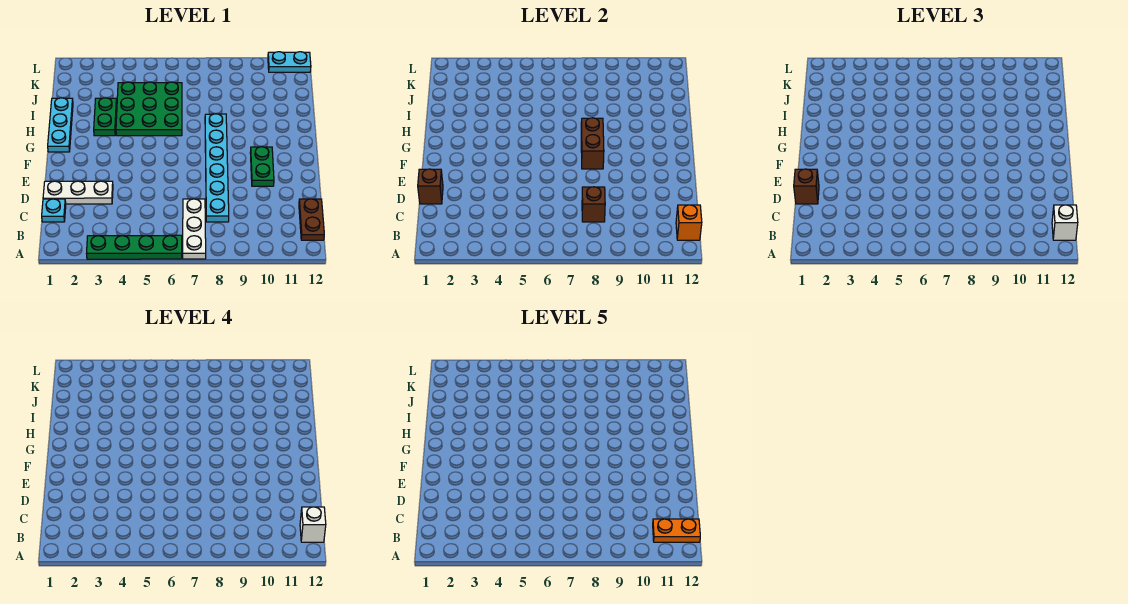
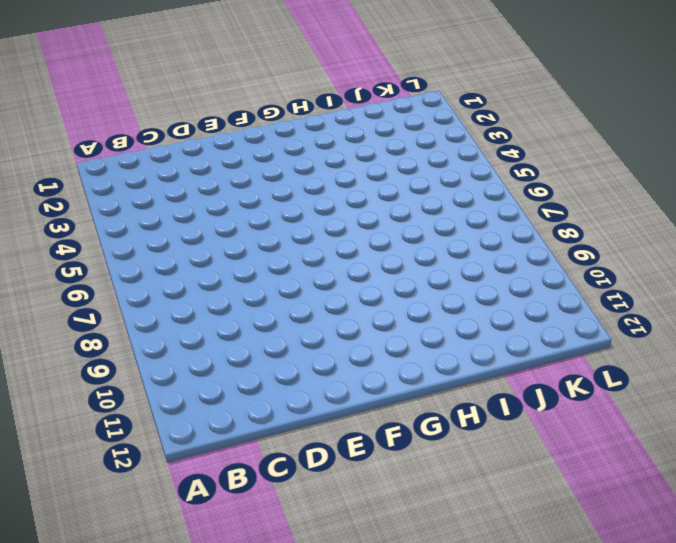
none -> green 1x4 plate [87,235,182,259]
none -> white 1x3 plate [183,199,206,259]
none -> brown 1x2 plate [299,199,324,240]

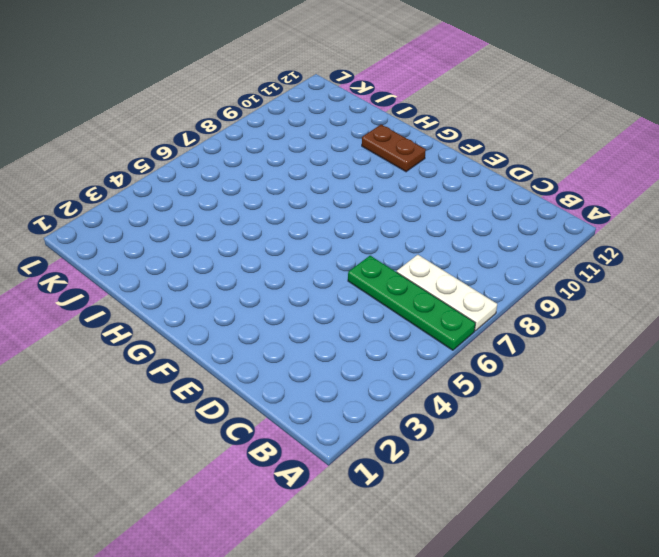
green 1x4 plate [348,256,475,350] -> green 1x4 plate turned to [87,235,182,259]
brown 1x2 plate [362,125,426,172] -> brown 1x2 plate moved to [299,199,324,240]
none -> cyan 1x1 plate [42,199,66,222]
none -> cyan 1x6 plate [205,114,229,222]
none -> white 1x3 plate [43,181,113,204]

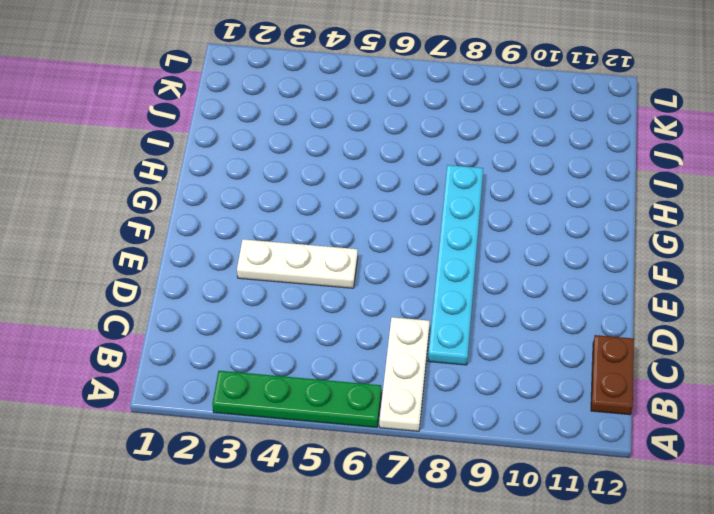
white 1x3 plate [237,239,358,288] -> white 1x3 plate moved to [43,181,113,204]
none -> cyan 1x1 plate [42,199,66,222]
none -> green 1x2 plate [250,147,274,186]
none -> cyan 1x3 plate [48,98,73,152]

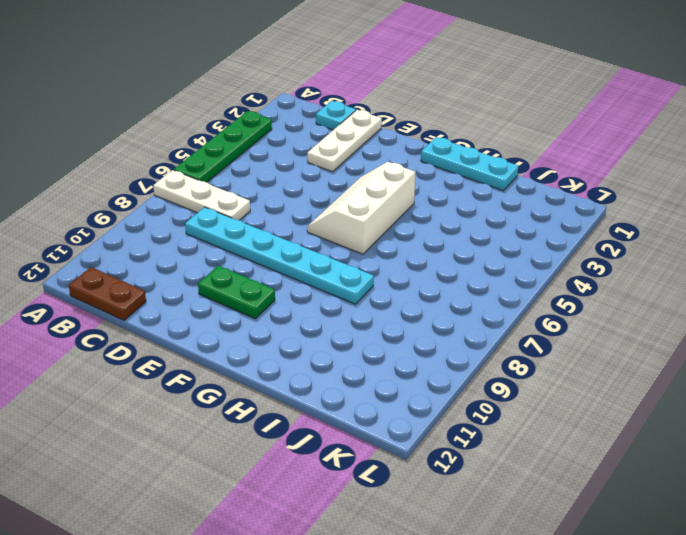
white 2x3 slope [307,162,415,254] -> none
none -> green 1x2 plate [94,98,117,136]
none -> green 3x3 plate [116,82,182,136]
none -> cyan 1x2 plate [268,52,311,72]

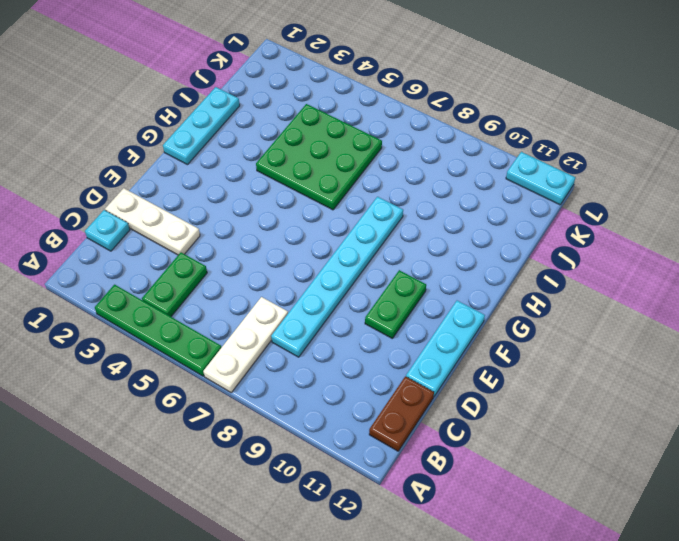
green 1x2 plate [142,252,207,317] -> green 1x2 plate moved to [94,98,117,136]
cyan 1x3 plate [406,301,485,396] -> none
none -> orange 1x1 brick [676,205,702,240]
none -> brown 1x1 brick [582,187,605,222]
none -> brown 1x1 brick [418,169,443,204]

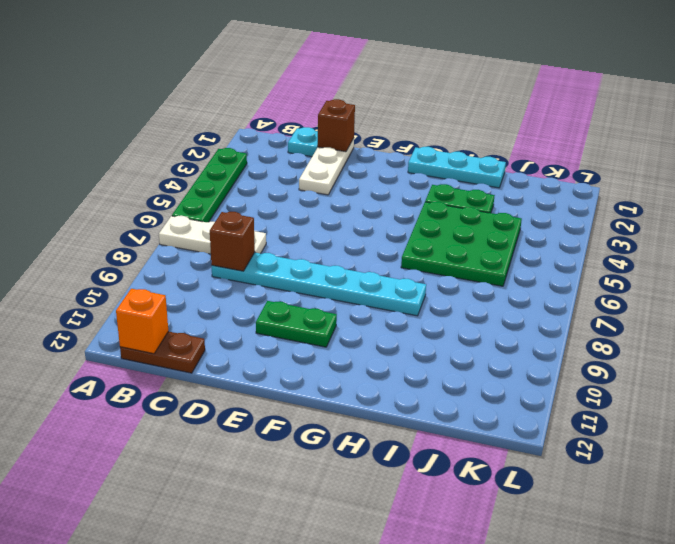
none -> cyan 1x2 plate [268,52,311,72]
none -> brown 1x2 brick [581,118,604,169]
none -> white 1x1 brick [1052,205,1078,240]

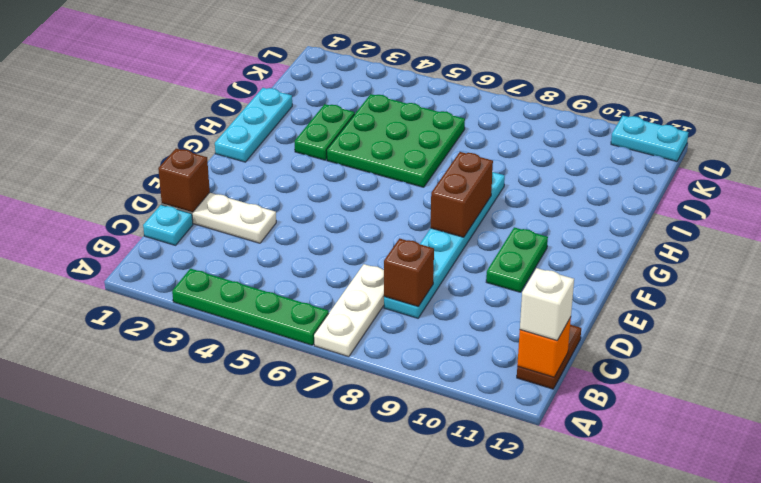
none -> brown 1x1 brick [794,169,819,204]
none -> white 1x1 brick [300,507,326,542]
none -> orange 1x2 plate [653,519,700,542]

